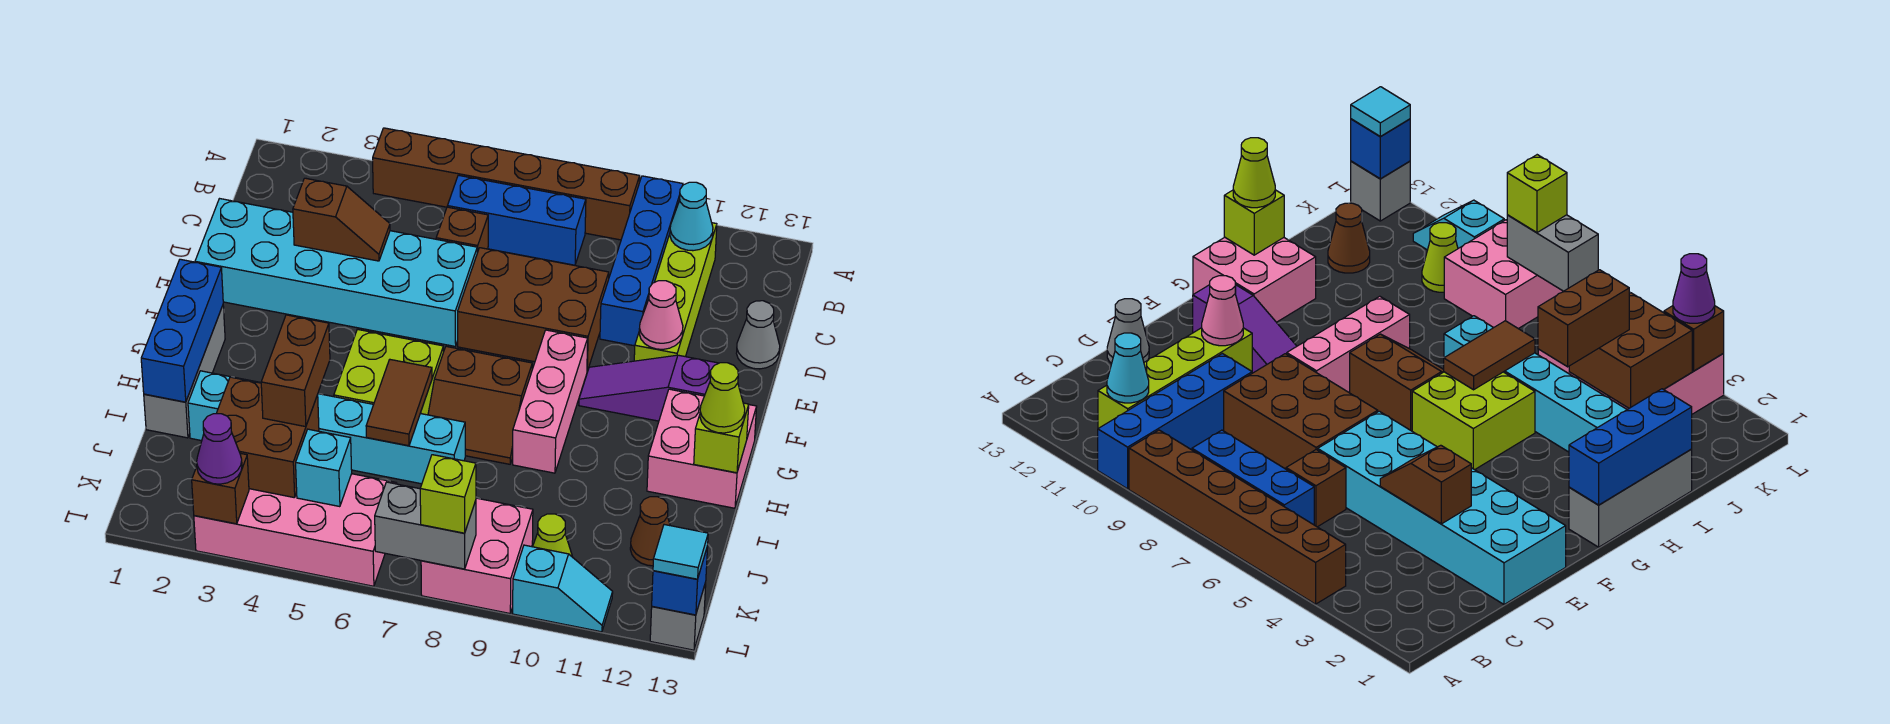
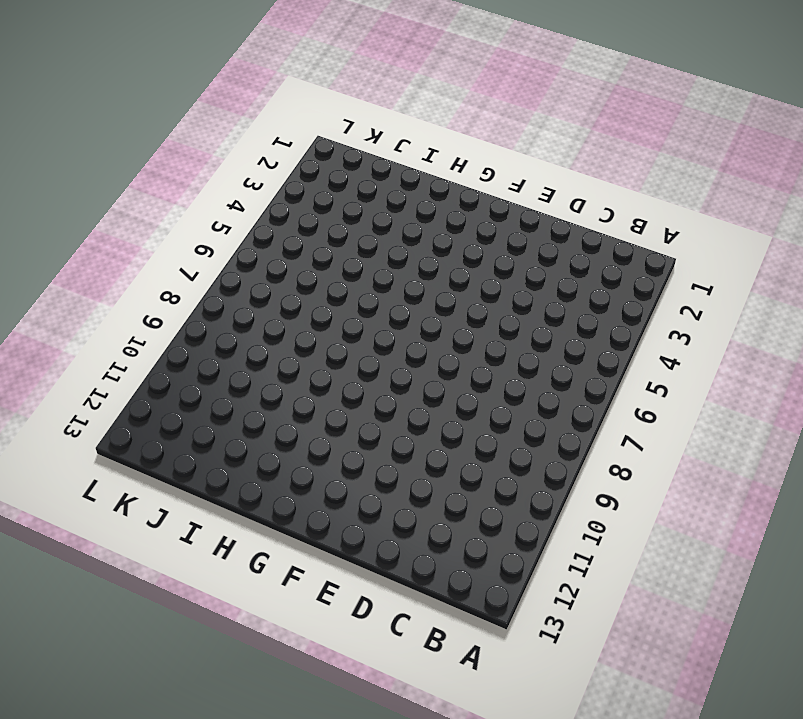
none -> brown 1x6 brick [373,128,640,240]
none -> blue 1x4 brick [600,176,683,346]
none -> blue 1x3 brick [447,175,586,265]
none -> lime 1x4 brick [634,223,717,361]

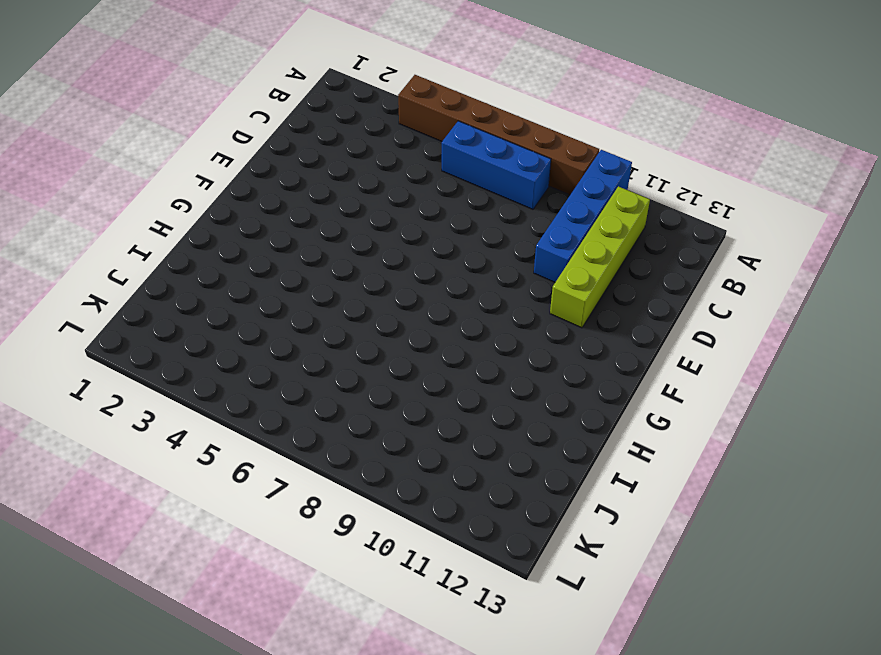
none -> brown 1x1 brick [436,207,488,253]
none -> cyan 2x6 brick [195,199,477,346]
none -> brown 2x3 brick [458,248,609,371]
none -> grey 1x1 cone [736,301,780,369]

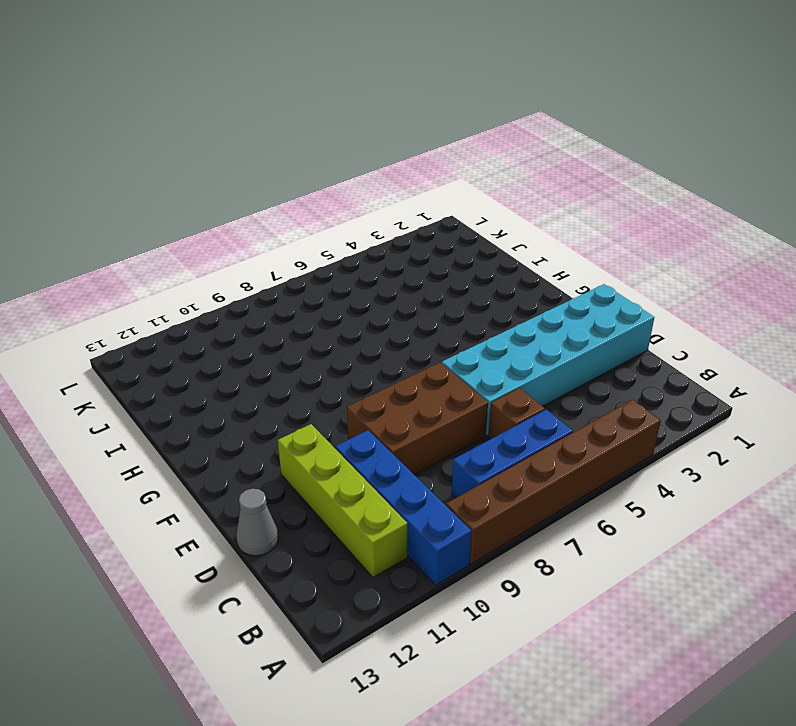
none -> pink 1x3 brick [513,330,588,473]
none -> purple 1x3 slope [579,355,719,421]
none -> grey 1x3 brick [144,306,225,438]
none -> lime 2x2 brick [334,329,444,415]

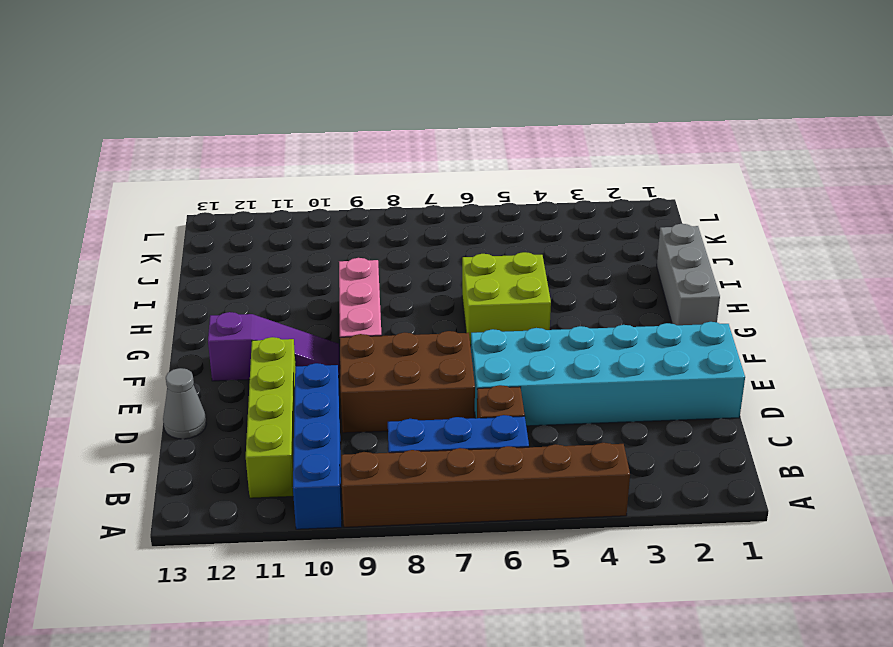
none -> brown 2x2 slope [428,346,532,464]
none -> pink 2x2 brick [647,389,757,508]
none -> cyan 1x6 brick [188,371,465,484]
none -> brown 1x1 cone [630,497,670,566]

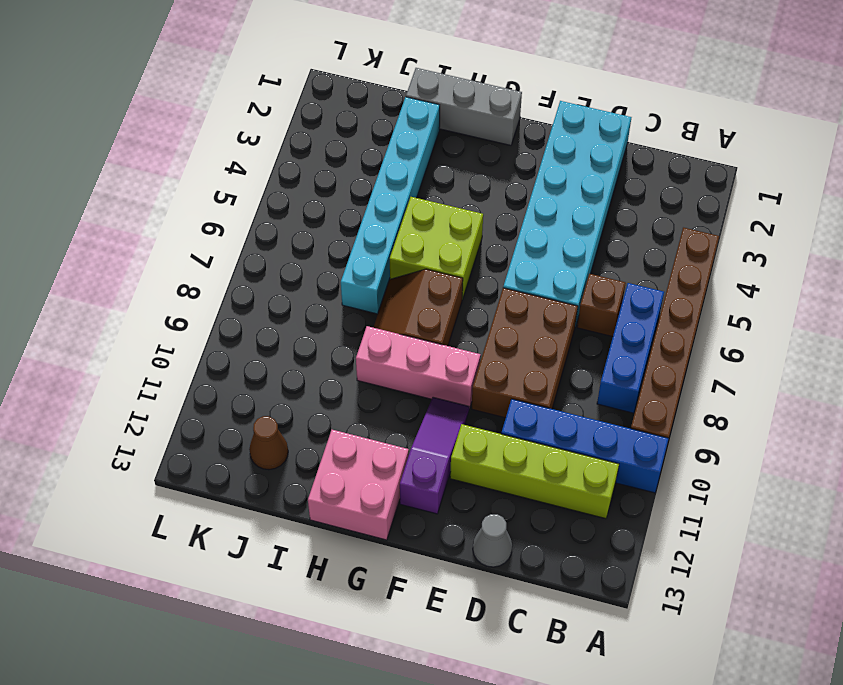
none -> pink 2x4 brick [194,474,397,586]
none -> pink 2x2 brick [421,498,533,613]
none -> lime 1x1 cone [533,514,572,556]
none -> cyan 1x2 slope [513,545,613,632]

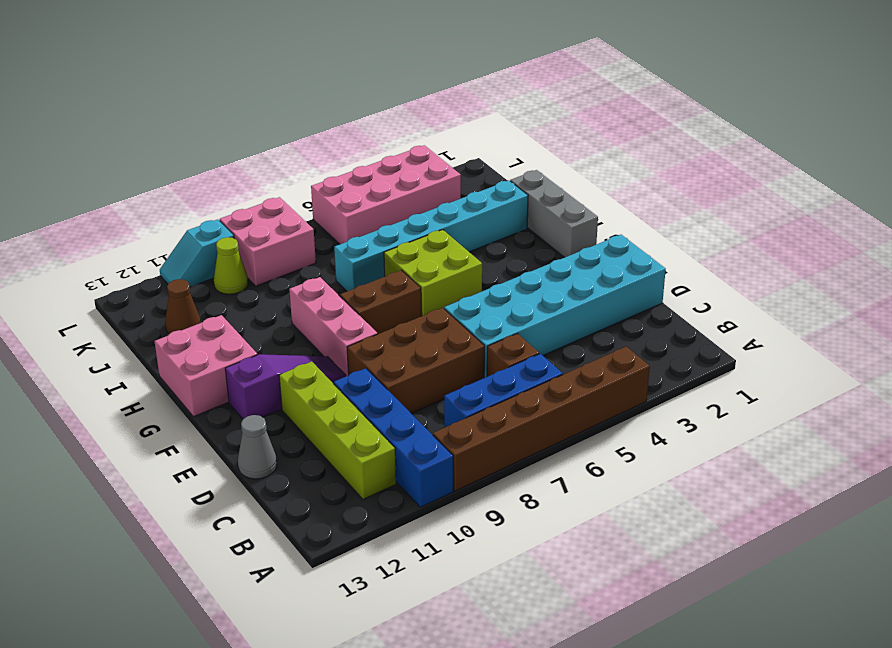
none -> grey 1x1 brick [650,583,706,650]
none -> cyan 1x1 cone [670,182,713,251]
none -> brown 1x2 slope [293,178,390,261]
none -> pink 1x1 cone [639,281,683,349]

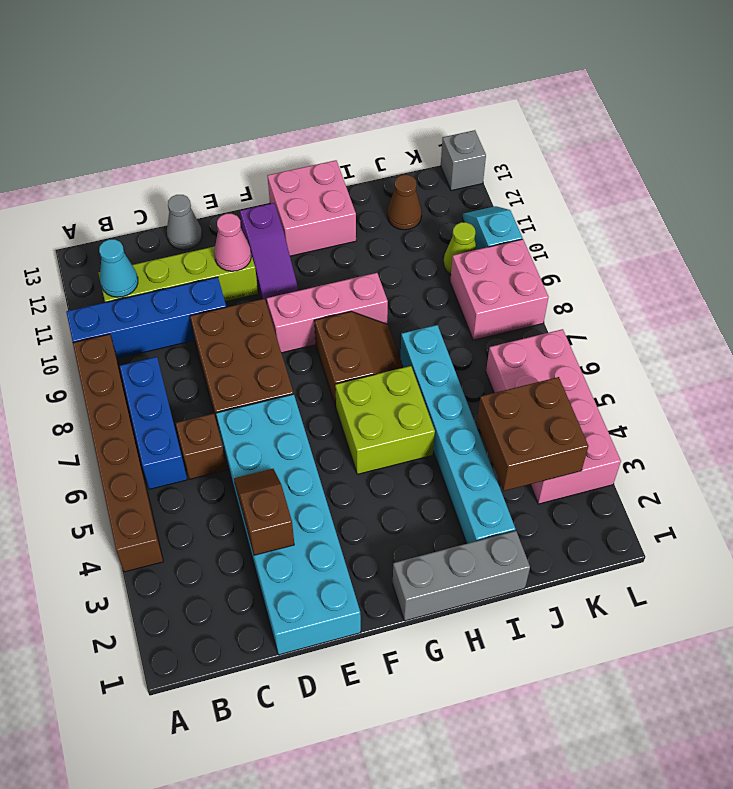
none -> blue 1x3 brick [141,259,223,402]
none -> brown 1x2 tile [366,360,432,446]
none -> lime 1x1 brick [694,403,749,473]
none -> cyan 1x1 brick [296,429,352,507]

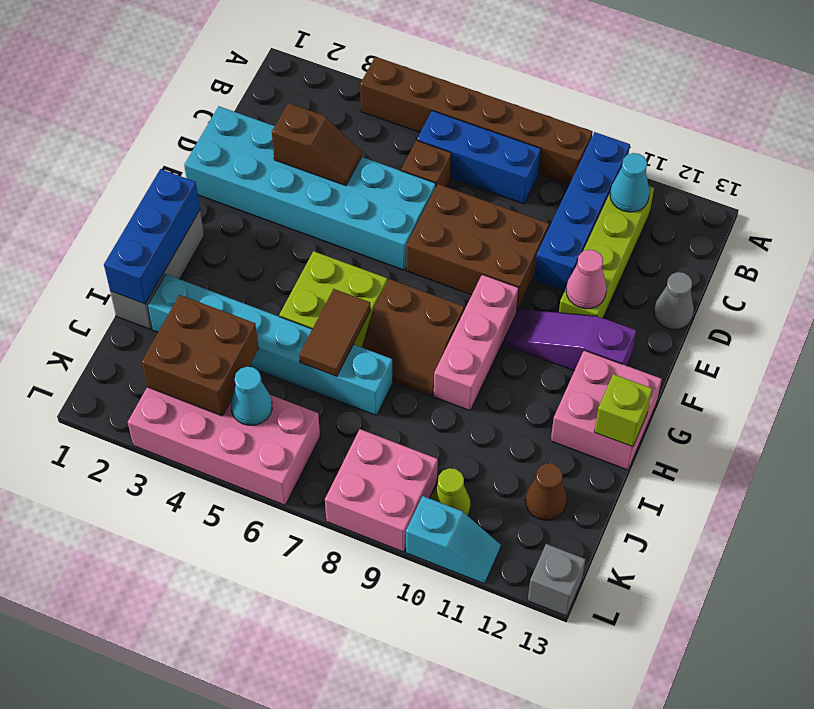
cyan 1x1 cone [231,367,272,425] -> cyan 1x1 brick [296,429,352,507]
none -> brown 1x1 brick [192,453,249,524]
none -> grey 1x2 brick [375,482,476,569]
none -> blue 1x1 brick [652,546,708,615]
none -> lime 1x1 cone [700,363,745,433]

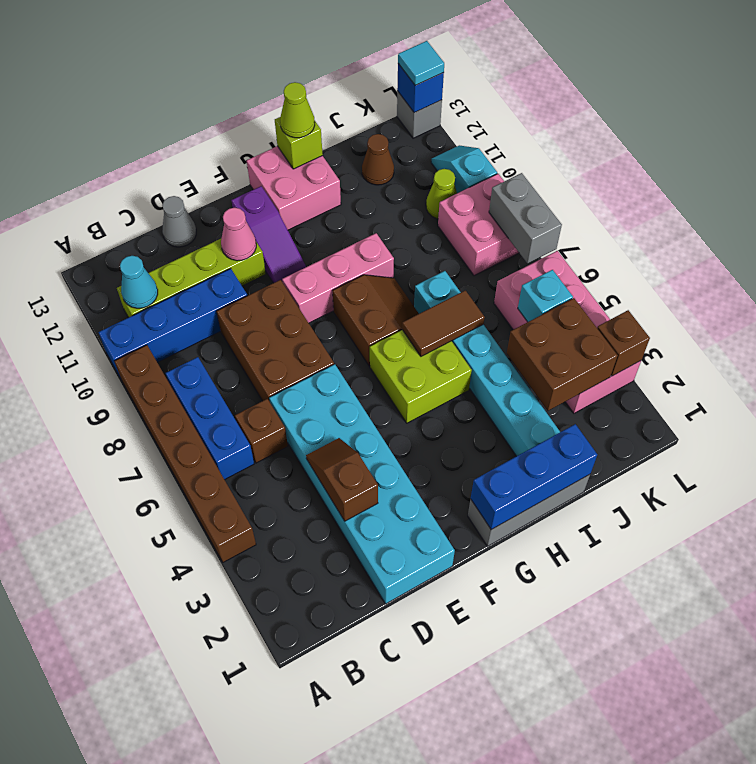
none -> brown 1x2 brick [261,315,330,427]
none -> purple 1x1 cone [197,414,242,484]
none -> lime 1x1 brick [420,455,476,533]

